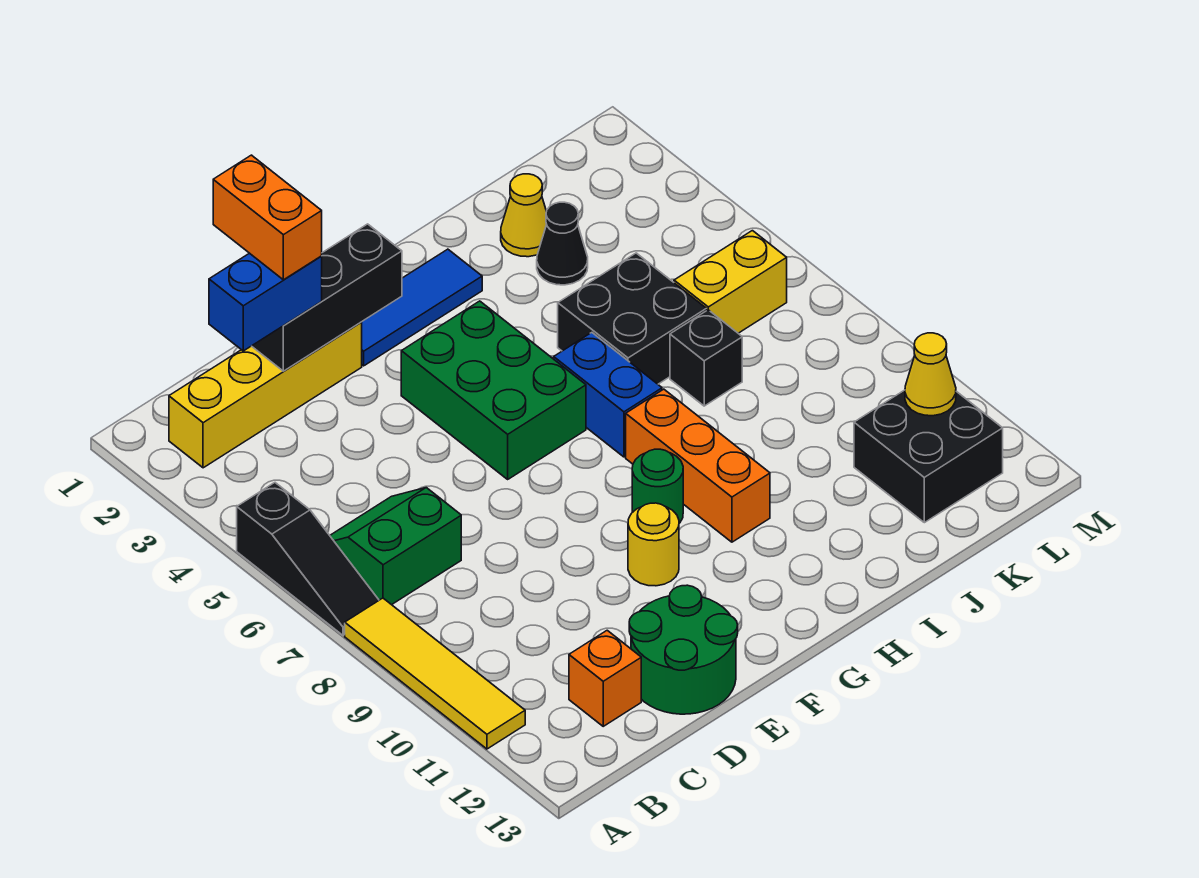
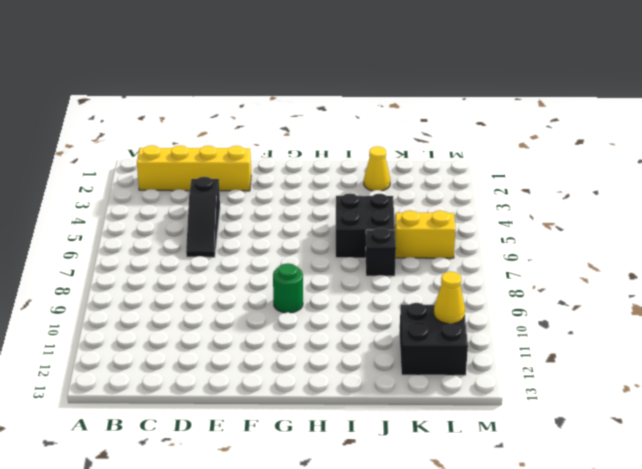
black 1x3 slope [186,177,220,257] -> black 1x3 slope moved to [237,483,379,635]
none -> yellow 1x4 tile [345,598,525,749]
none -> green 2x2 slope [330,488,461,605]
none -> orange 1x1 brick [569,630,641,726]

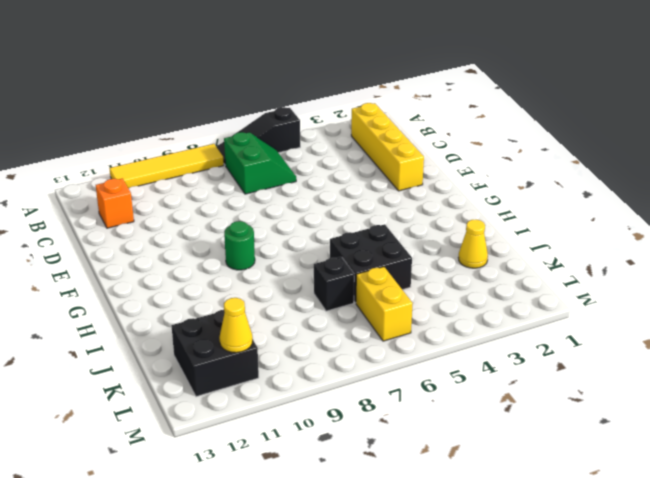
none -> green 2x2 round brick [629,585,738,714]
none -> blue 1x3 tile [362,249,482,366]
none -> green 2x3 brick [401,301,586,479]

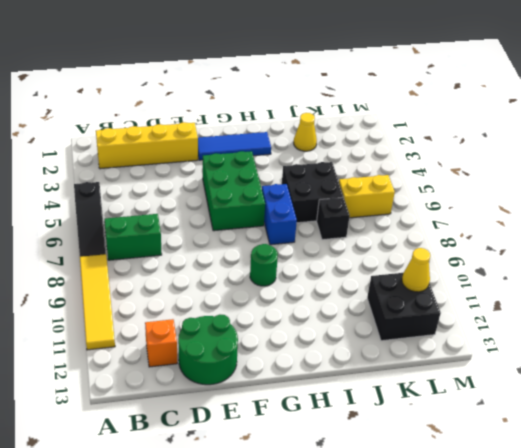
none -> yellow 1x1 round brick [628,503,679,586]
none -> orange 1x3 brick [626,389,770,542]
none -> black 1x1 cone [537,202,588,285]

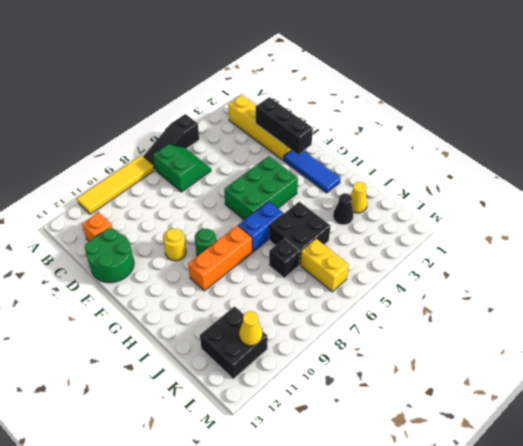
none -> blue 1x2 brick [209,253,322,351]
none -> orange 1x2 brick [213,155,322,280]

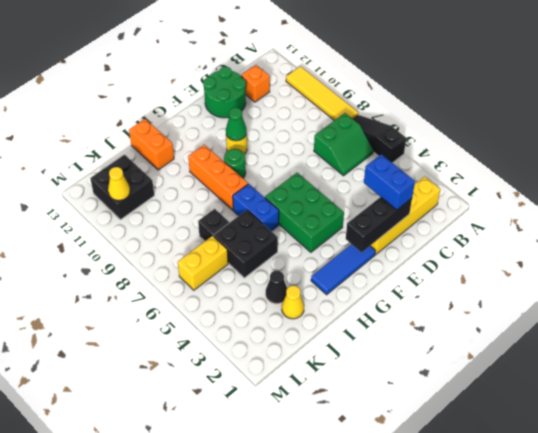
blue 1x2 brick [364,154,415,210] -> blue 1x2 brick turned to [209,253,322,351]
green 1x1 cone [226,108,247,141] -> none
orange 1x2 brick [129,119,174,170] -> orange 1x2 brick moved to [213,155,322,280]

